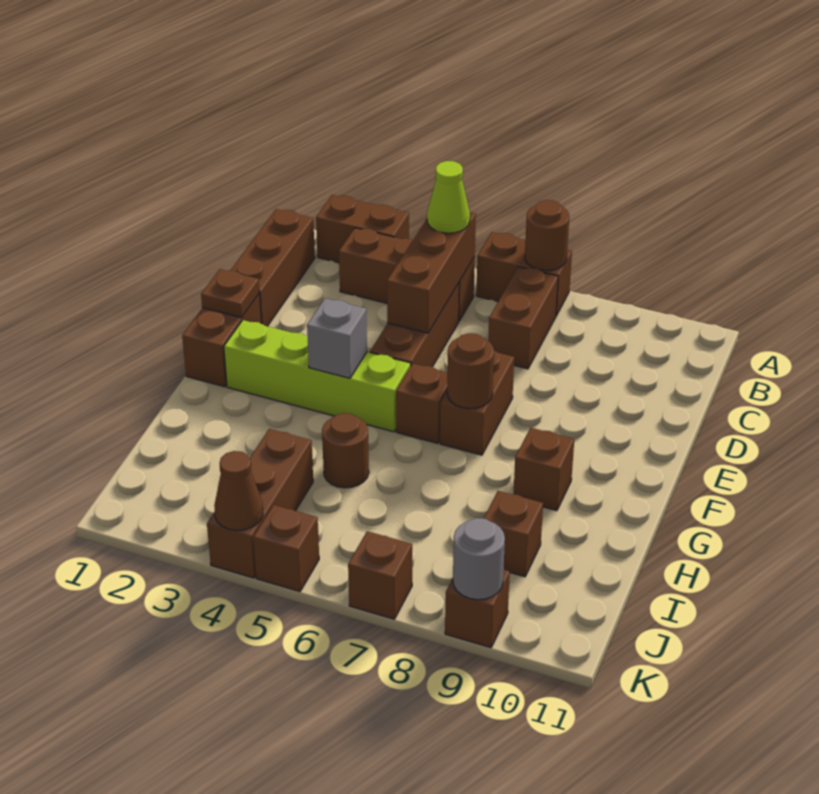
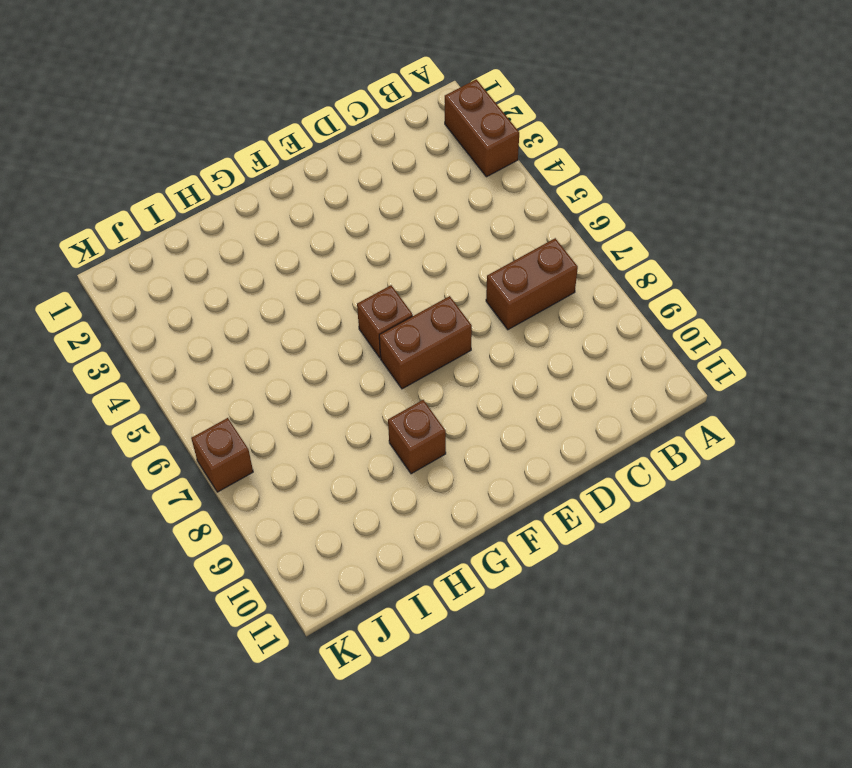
none -> brown 1x2 brick [476,232,572,316]
none -> brown 1x3 brick [230,209,315,326]
none -> brown 1x3 brick [339,228,475,321]

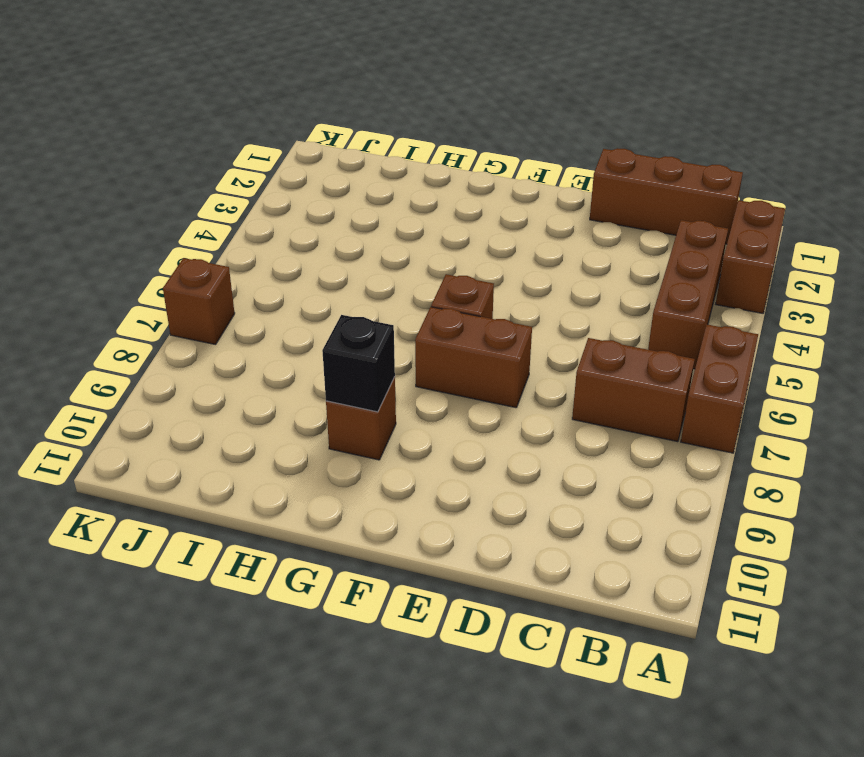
black 1x1 brick [322,315,395,412] -> none
none -> brown 1x3 brick [370,283,459,367]
none -> brown 1x2 brick [182,293,261,387]
none -> lime 1x4 brick [224,320,411,432]

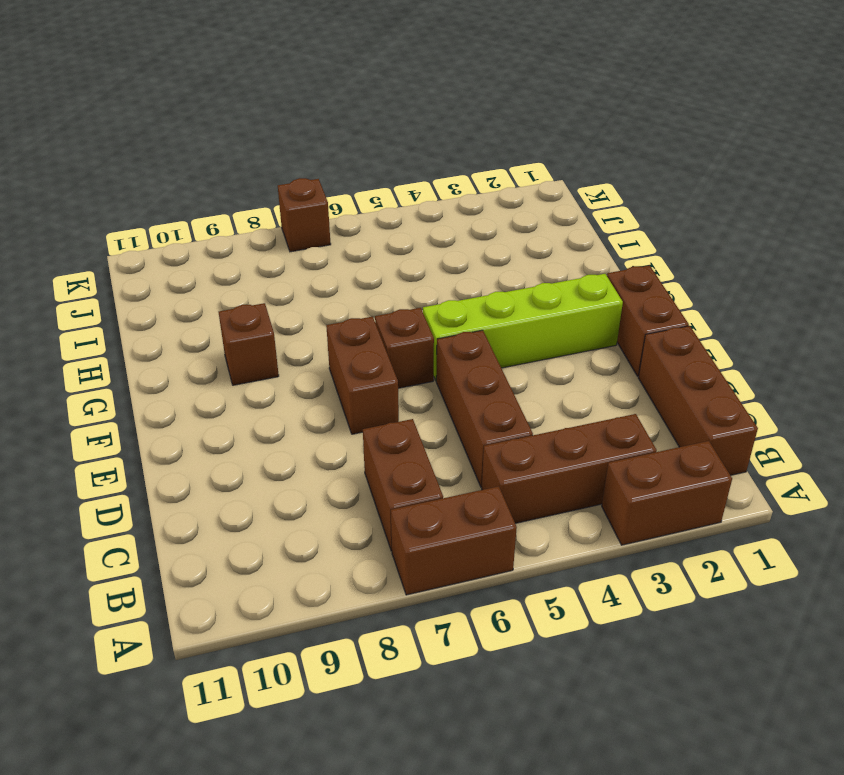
none -> brown 1x1 round brick [322,413,369,488]
none -> brown 1x3 brick [207,429,313,578]
none -> brown 1x1 brick [484,491,543,577]

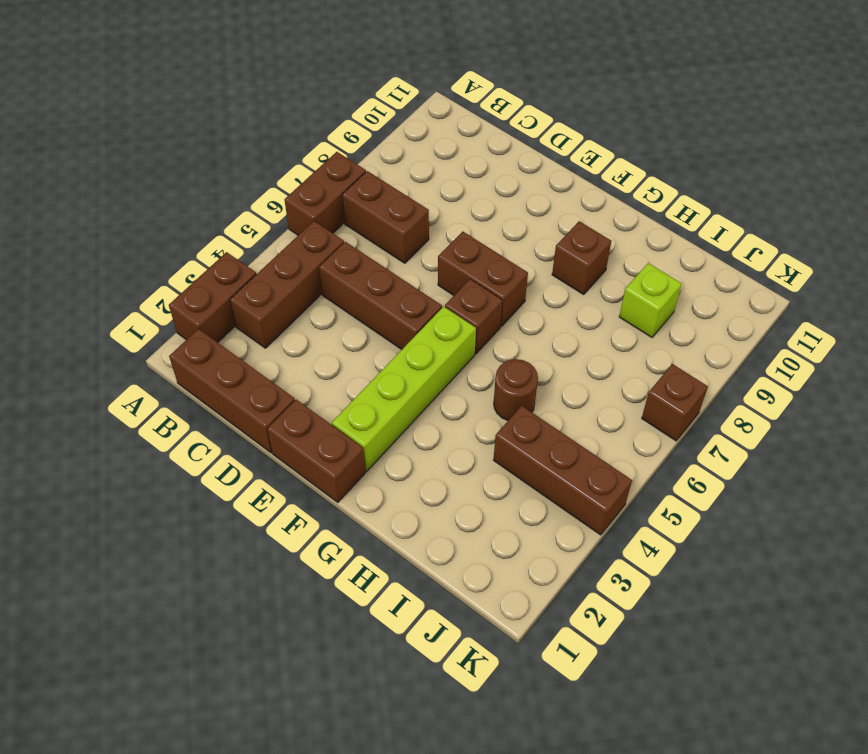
lime 1x1 brick [619,263,682,337] -> brown 1x1 brick [484,491,543,577]
none -> brown 1x1 brick [253,505,319,592]
none -> brown 1x1 brick [445,570,510,648]
none -> brown 1x1 round brick [525,200,569,271]

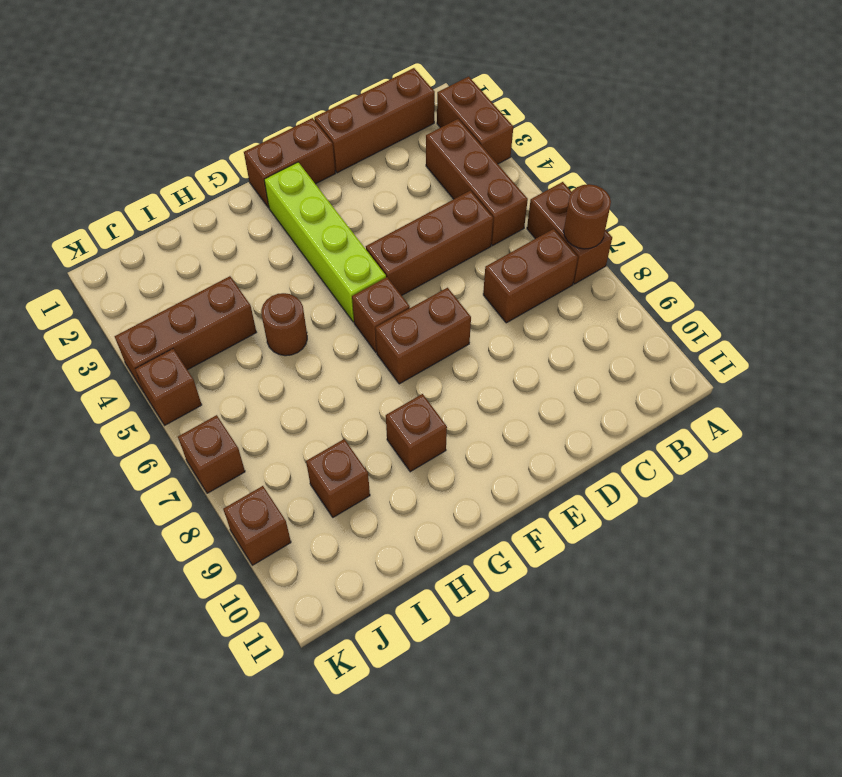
none -> brown 1x3 brick [387,212,476,333]
none -> brown 1x1 plate [201,269,260,318]
none -> grey 1x1 brick [307,298,367,378]

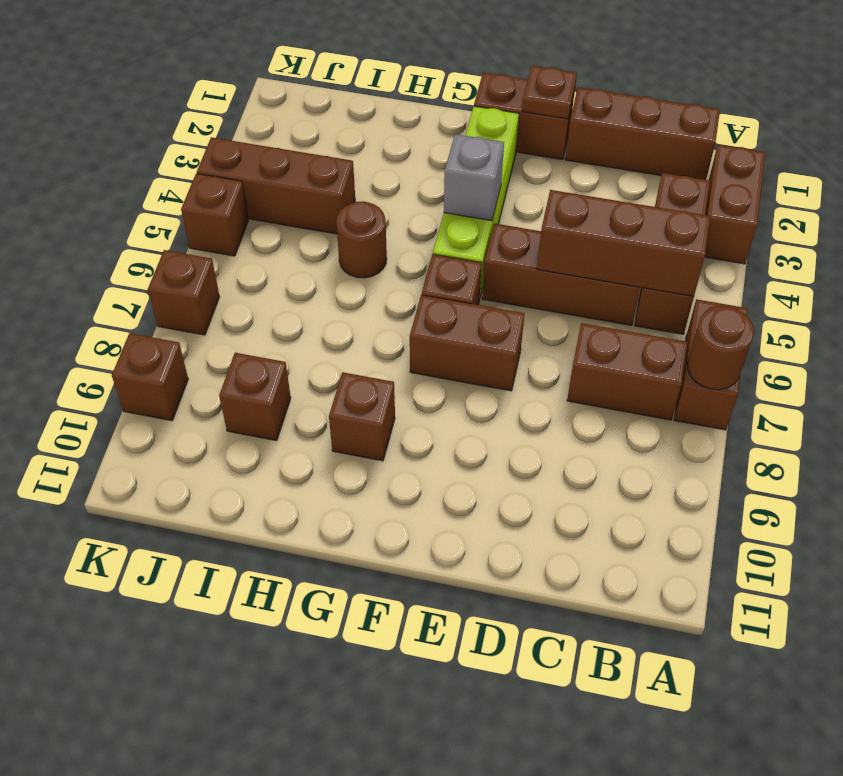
none -> brown 1x1 round brick [447,333,494,409]
none -> brown 1x1 cone [214,451,263,530]
none -> grey 1x1 round brick [453,518,505,600]

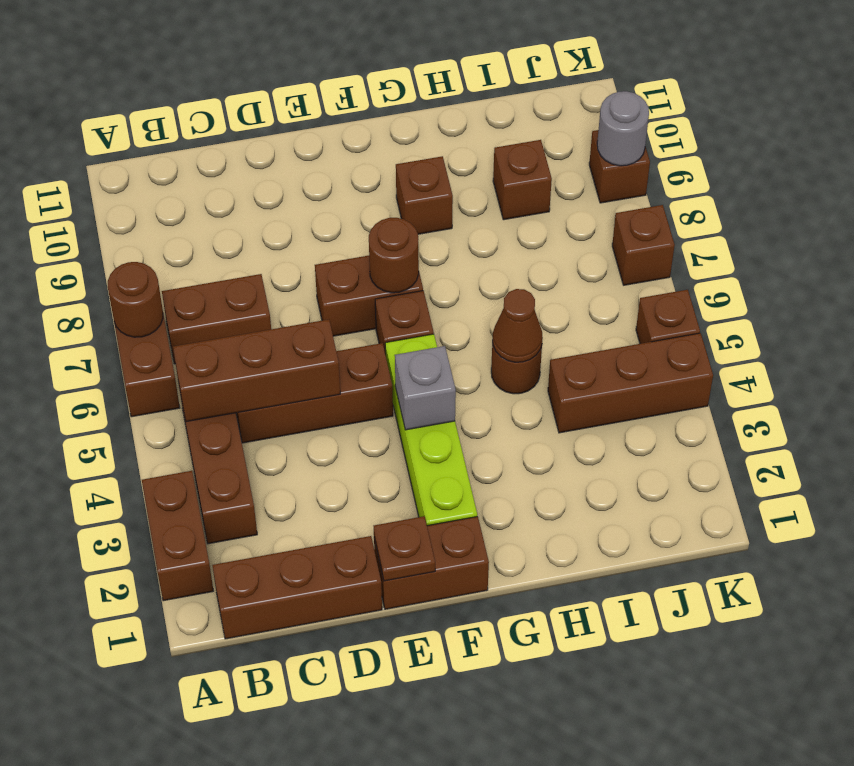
brown 1x1 cone [493,289,543,362] -> brown 1x1 cone moved to [214,451,263,530]
none -> lime 1x1 cone [427,161,470,233]

